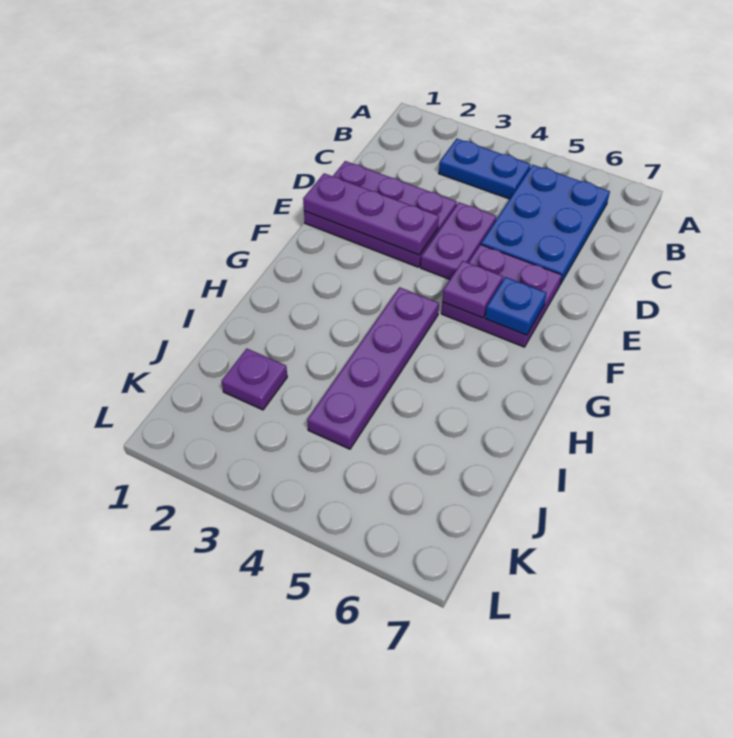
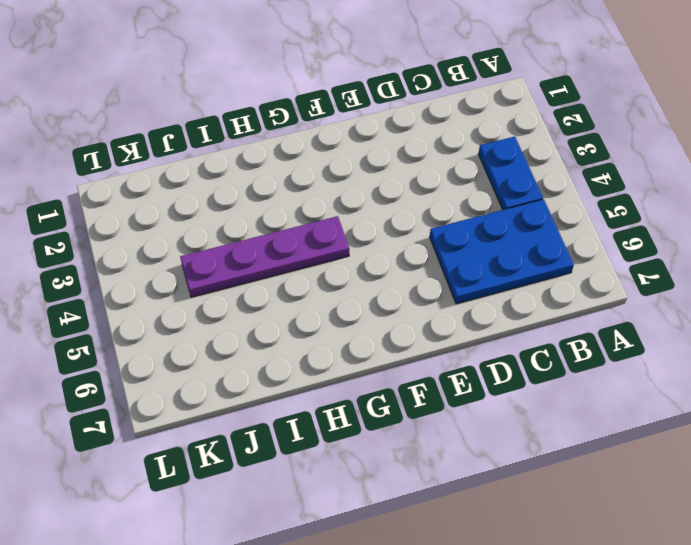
none -> purple 2x3 plate [304,161,457,267]
none -> purple 1x2 plate [420,202,496,279]

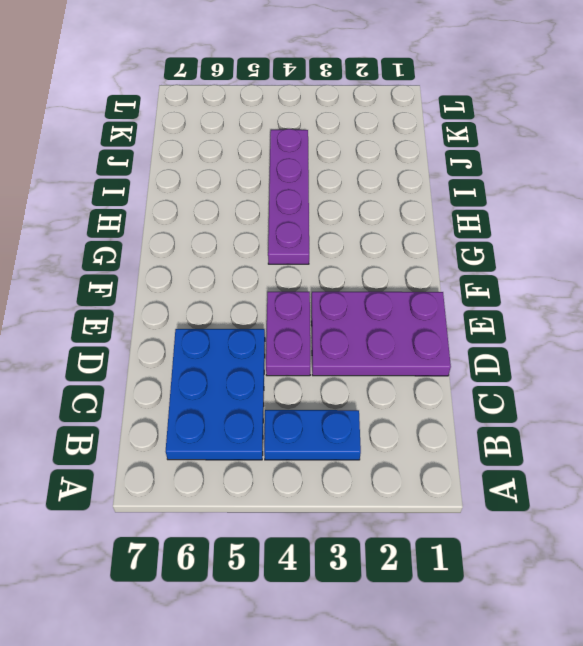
none -> purple 2x2 plate [441,244,562,347]
none -> purple 1x1 plate [222,349,287,410]

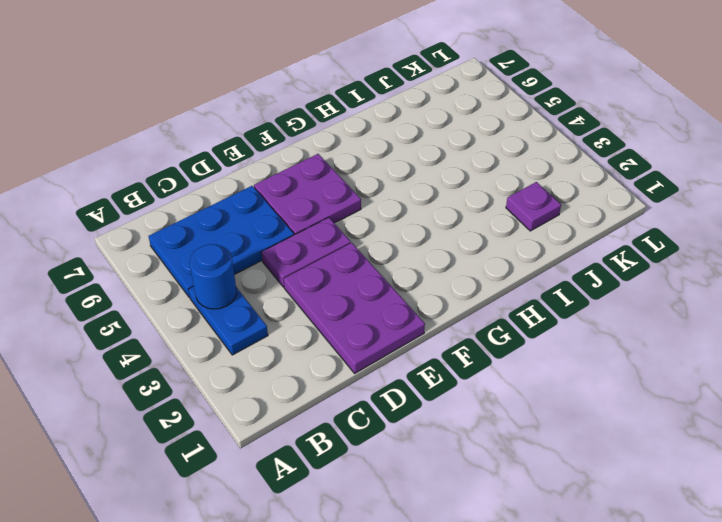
blue 1x1 round brick [190,244,237,309] -> none
none -> purple 1x4 plate [307,287,439,449]
none -> purple 1x3 plate [303,173,439,255]

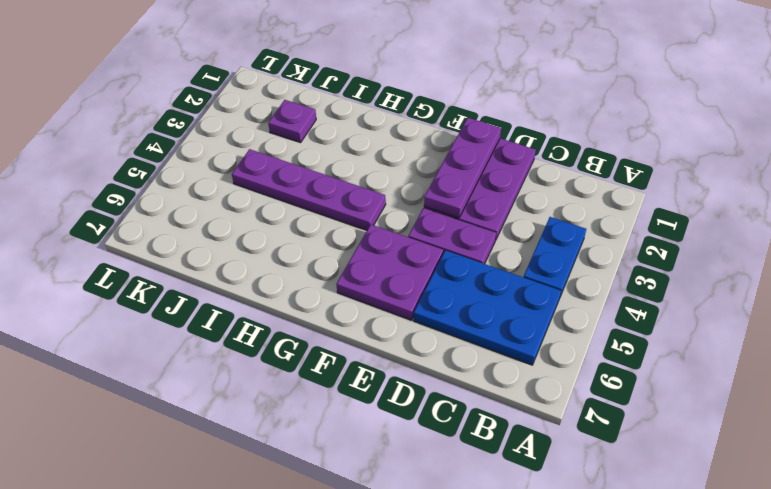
none -> purple 1x1 plate [442,261,503,318]
none -> blue 1x1 plate [485,277,547,335]

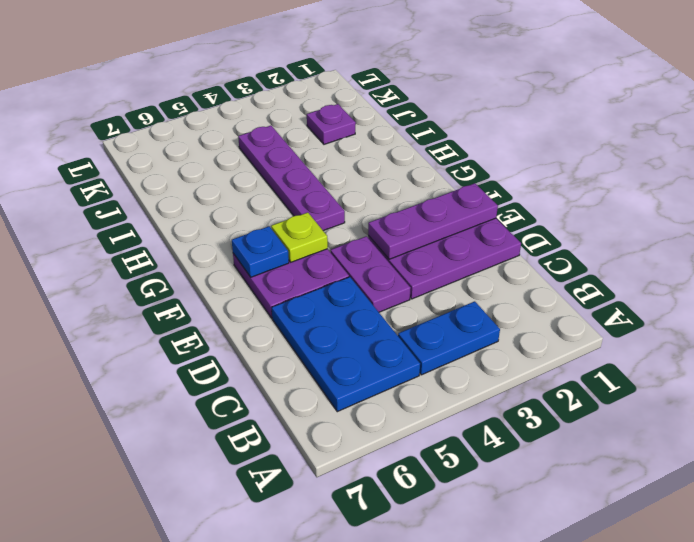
lime 1x1 plate [271,212,328,262] -> purple 1x1 plate [442,261,503,318]

